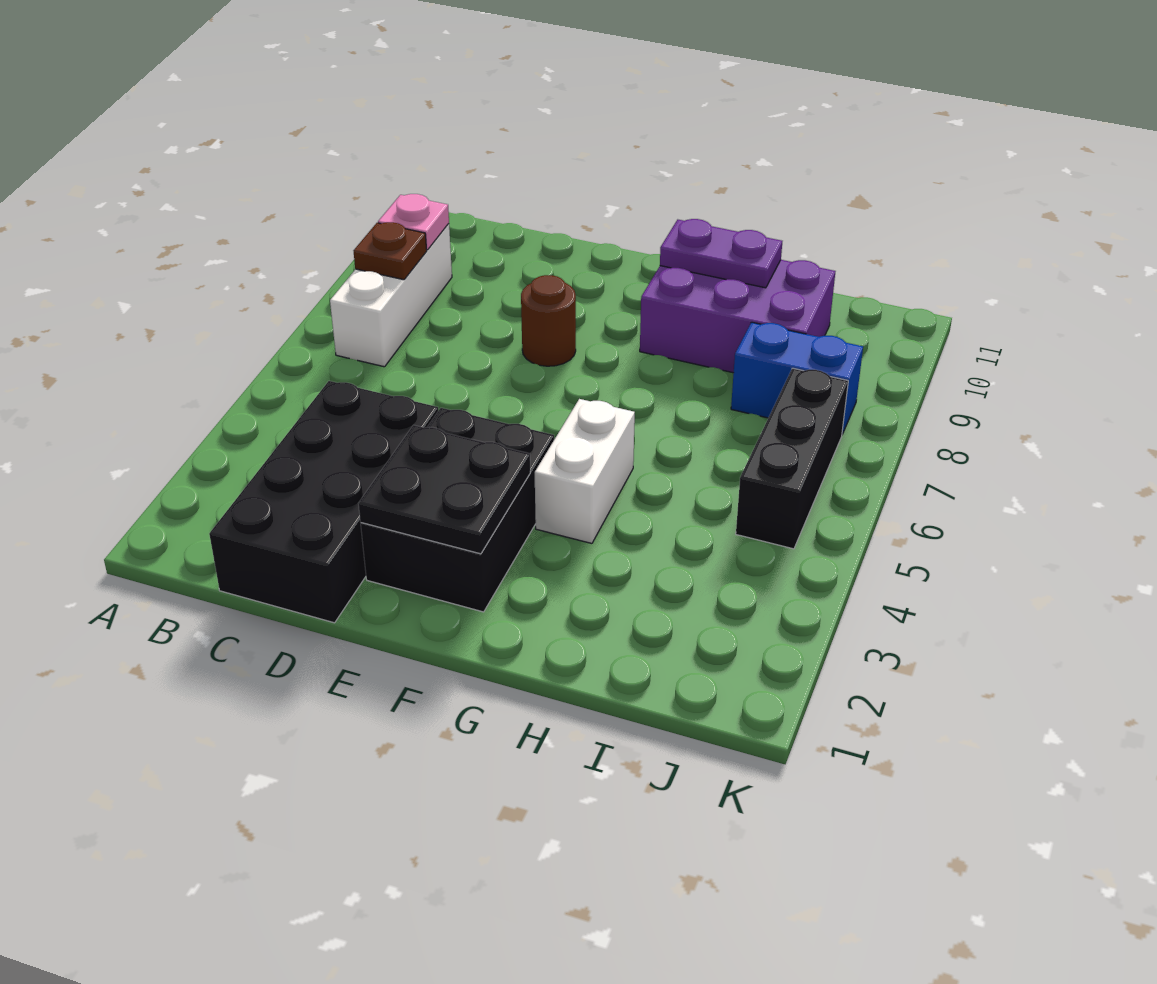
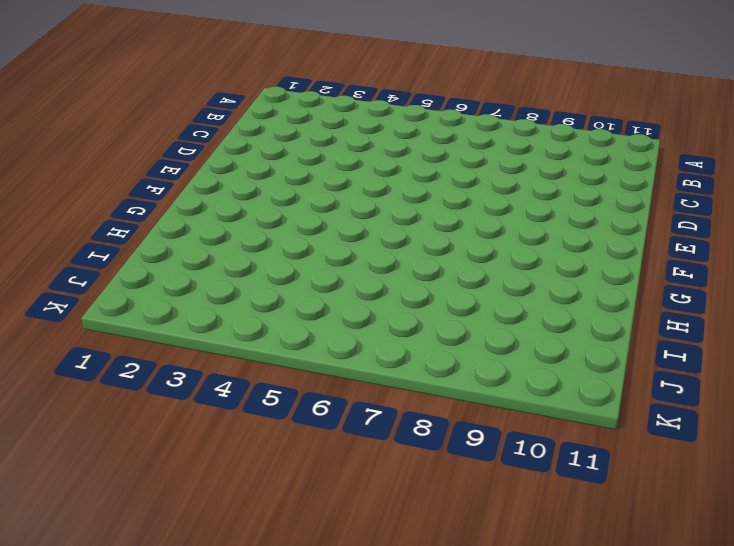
none -> white 1x3 brick [330,224,452,367]
none -> black 2x4 brick [209,381,438,623]
none -> black 2x3 brick [361,408,554,612]

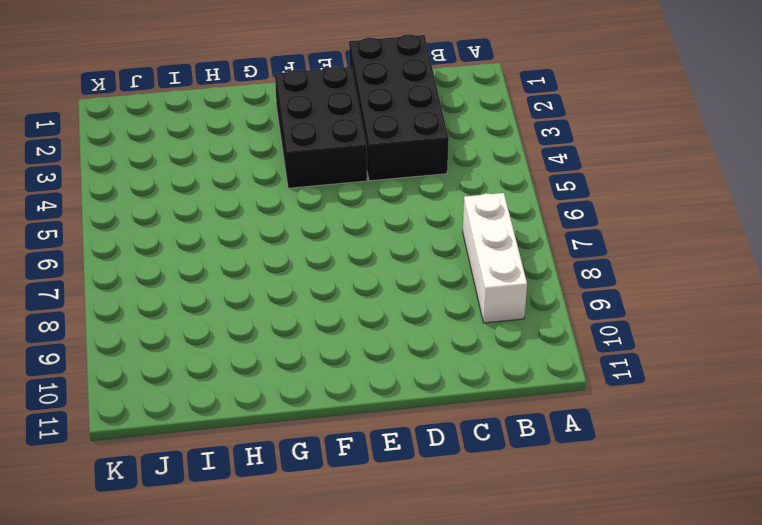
none -> brown 1x1 round brick [521,275,576,366]
none -> white 1x2 brick [535,399,635,543]
none -> purple 2x3 brick [640,260,835,373]

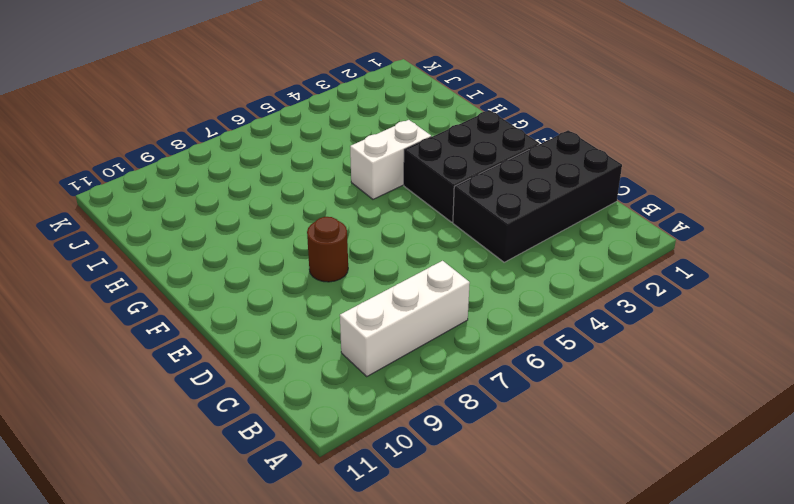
none -> purple 2x3 brick [640,260,835,373]
none -> blue 1x2 brick [731,322,863,434]
none -> black 1x3 brick [736,368,848,549]

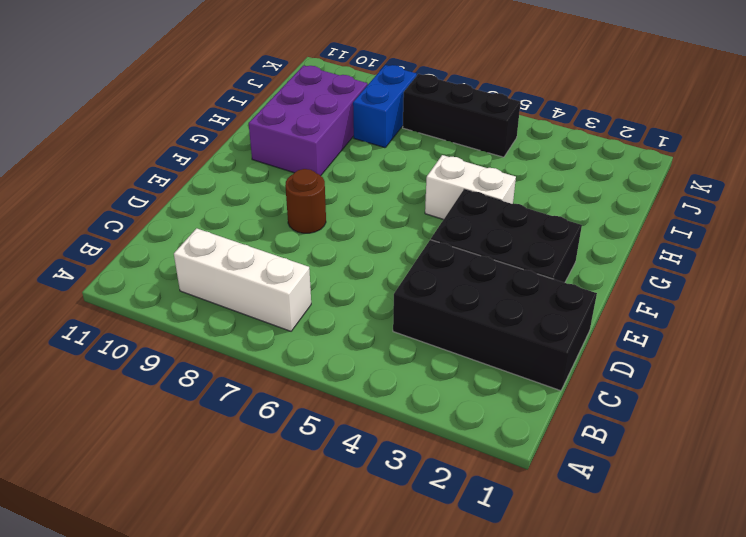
none -> brown 1x1 plate [354,222,427,280]
none -> pink 1x1 plate [378,194,449,250]
none -> black 2x2 plate [358,425,530,554]

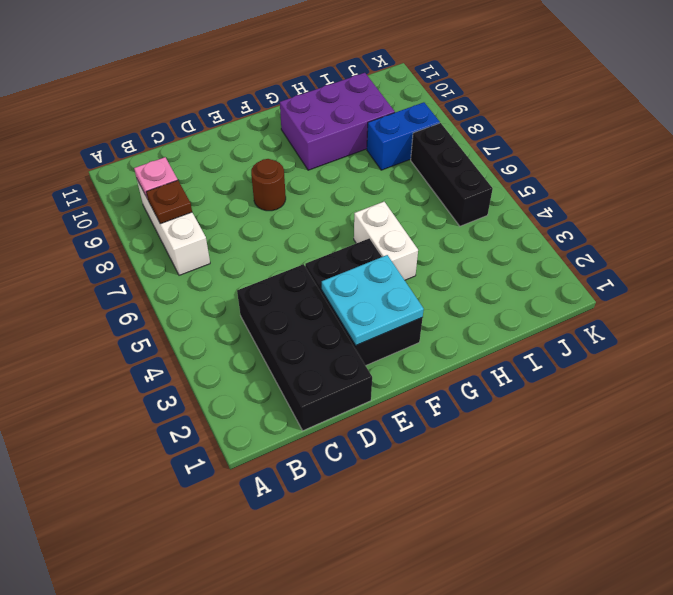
cyan 2x2 plate [322,255,424,345] -> black 2x2 plate [358,425,530,554]
none -> purple 1x2 plate [660,219,782,288]

